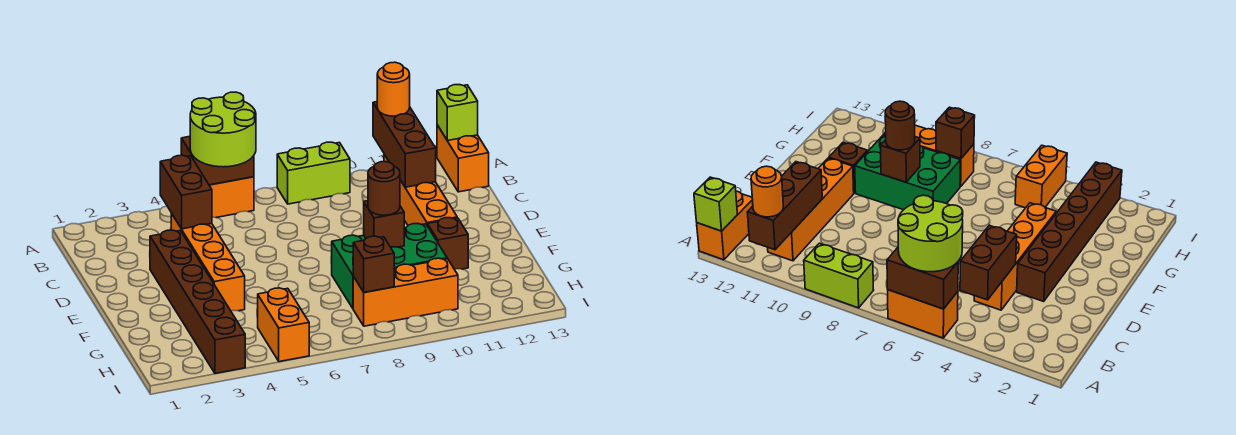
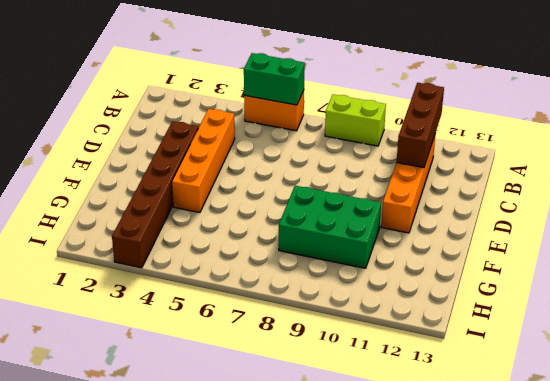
green 1x2 brick [244,53,305,105] -> brown 1x2 brick [181,136,254,185]
none -> orange 1x2 brick [437,125,489,192]
none -> brown 1x1 brick [427,218,468,269]
none -> orange 1x2 brick [258,288,309,362]

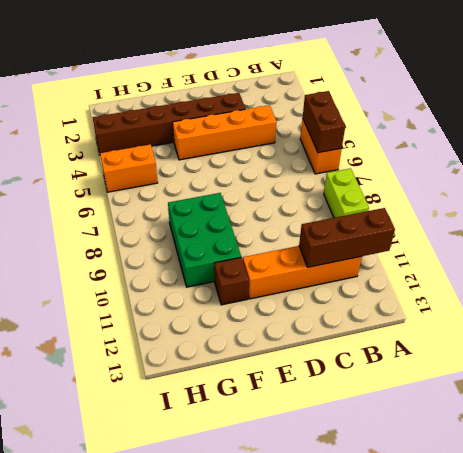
none -> orange 1x2 brick [437,125,489,192]
none -> orange 1x3 brick [353,258,458,326]
none -> lime 1x1 brick [437,85,478,141]

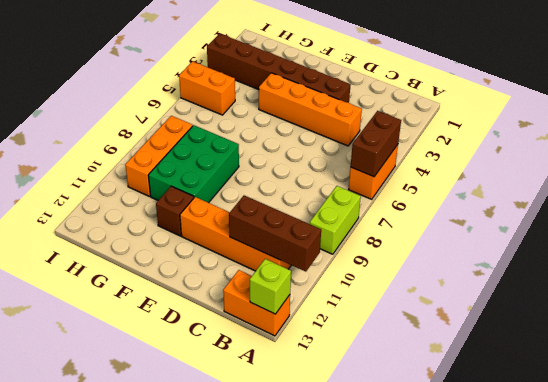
none -> brown 1x2 brick [160,155,212,229]
none -> brown 1x1 brick [364,201,404,247]
none -> brown 1x1 brick [353,236,394,292]

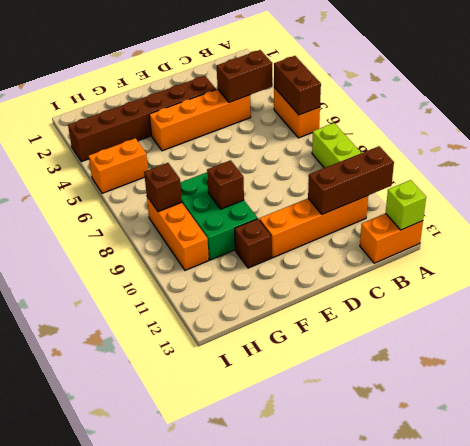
none -> lime 2x2 round brick [190,92,256,167]
none -> orange 1x1 round brick [377,62,410,116]
none -> brown 1x1 round brick [368,162,400,215]

